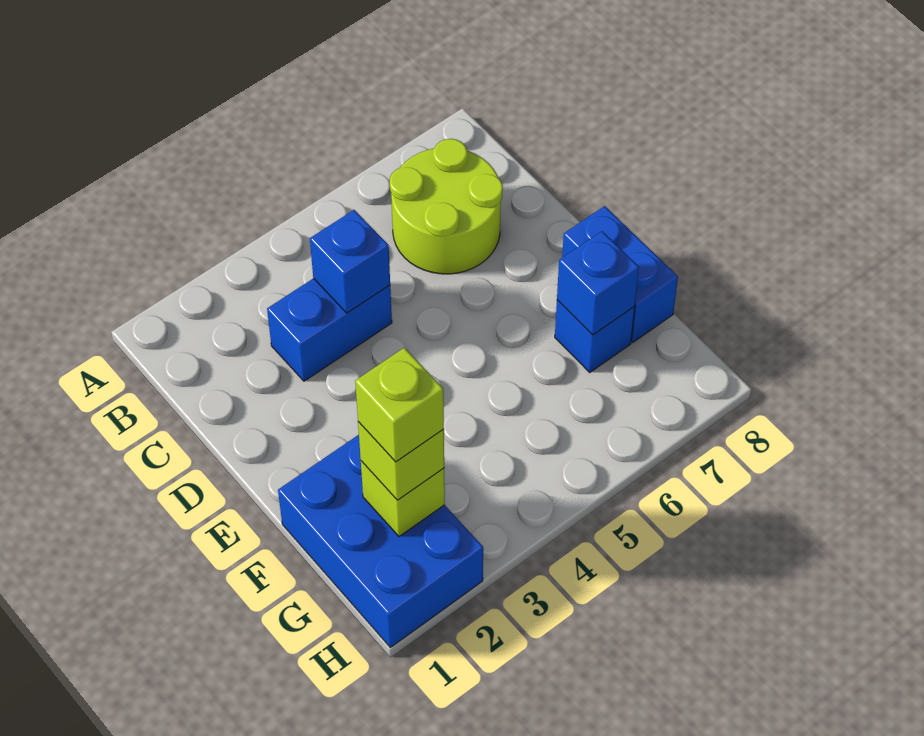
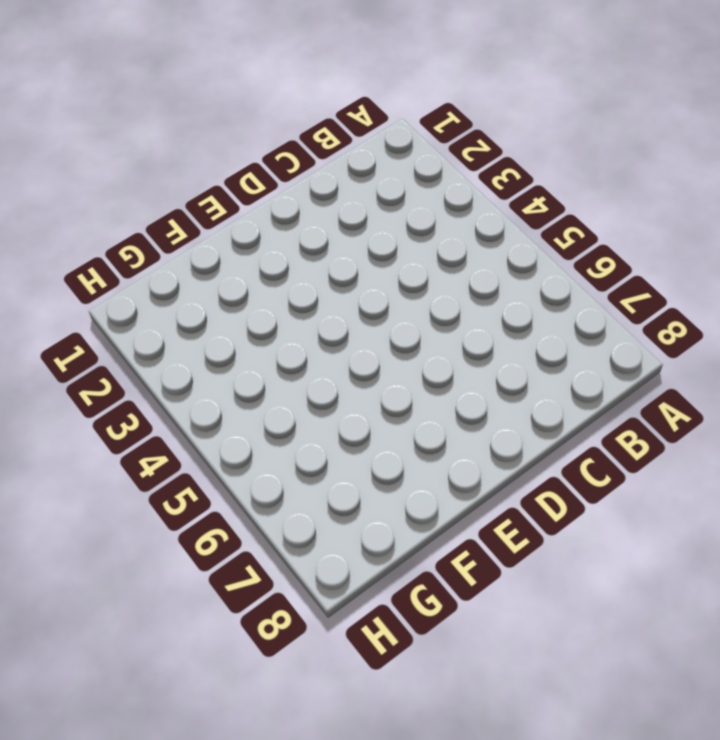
none -> lime 2x2 round brick [390,139,503,274]
none -> blue 1x2 brick [267,278,392,381]

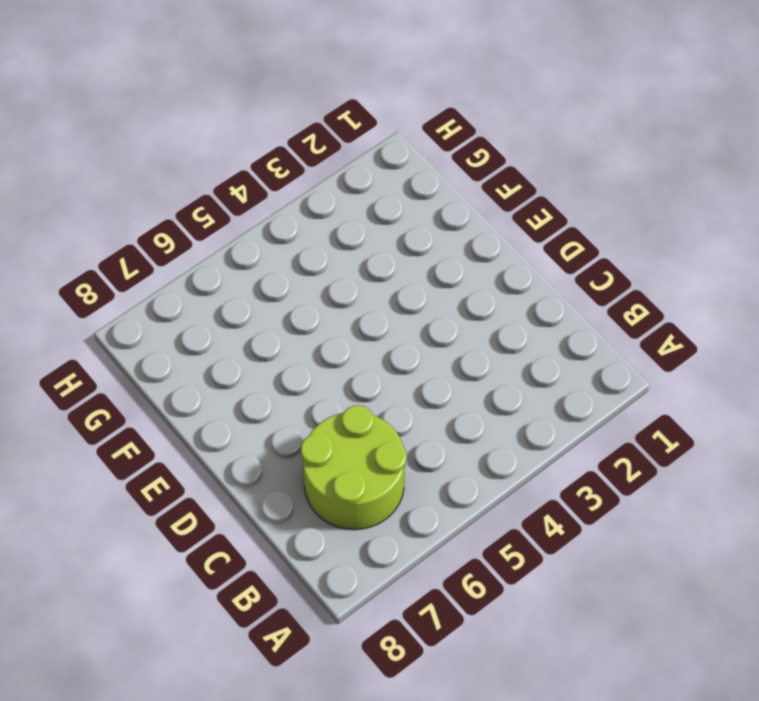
none -> blue 1x2 brick [267,278,392,381]
none -> blue 1x2 brick [562,206,678,342]

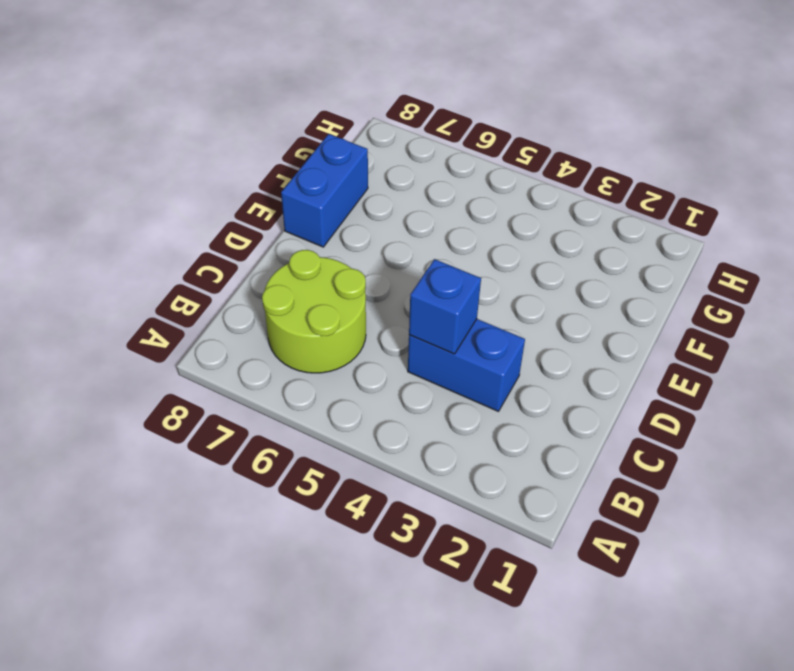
none -> blue 2x3 brick [278,435,483,647]
none -> blue 1x1 brick [555,300,635,372]

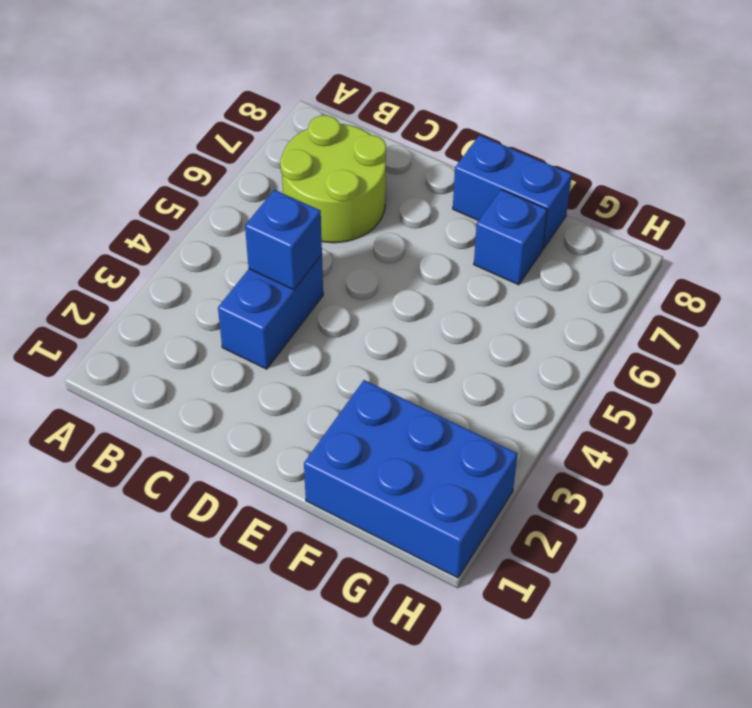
none -> blue 1x1 brick [557,231,639,335]
none -> lime 1x1 brick [361,461,445,537]

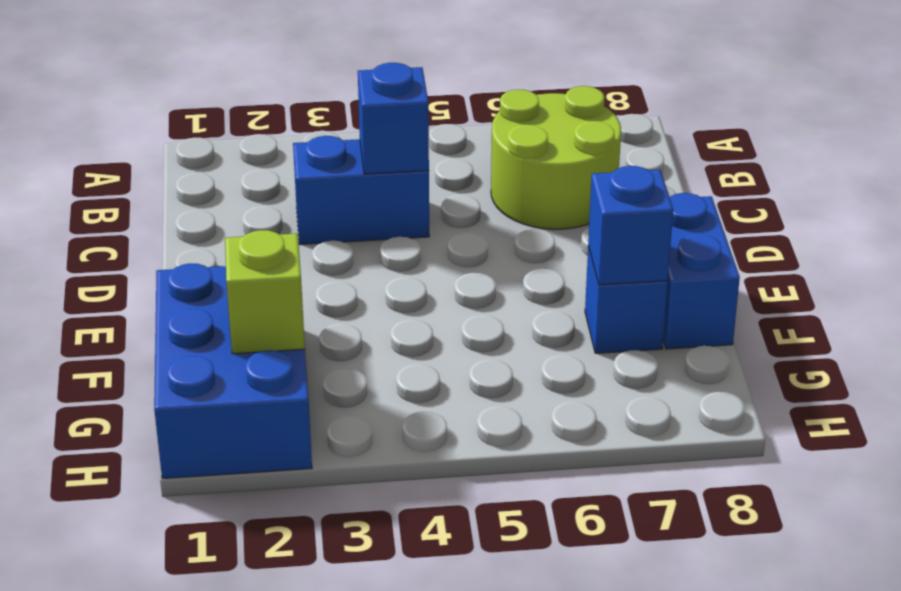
none -> lime 1x1 brick [358,422,444,500]
none -> lime 1x1 brick [355,348,444,462]

